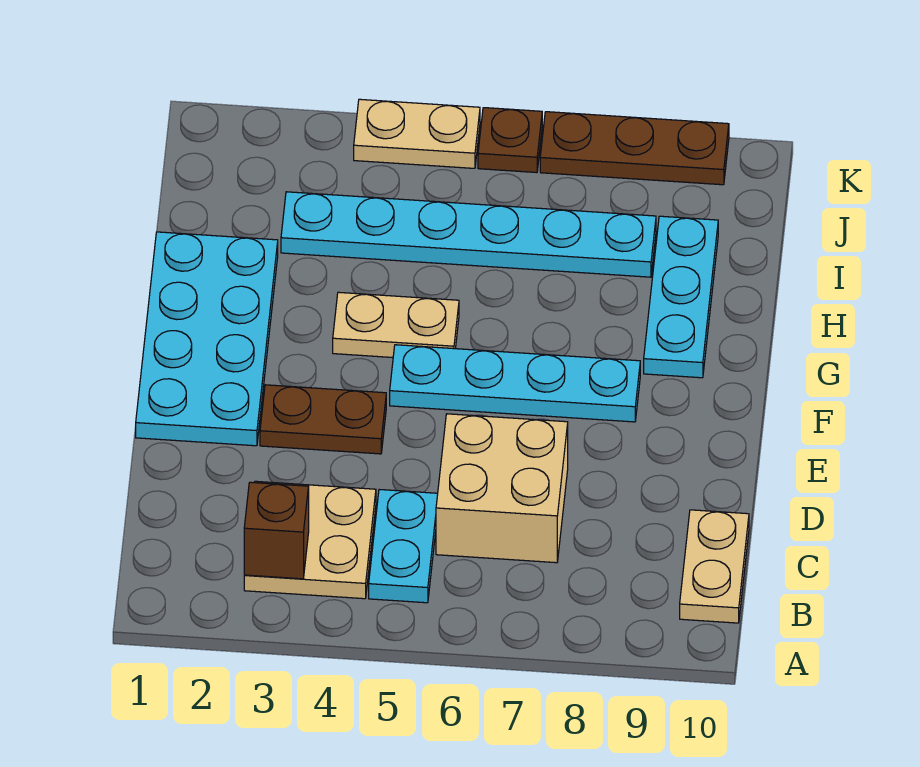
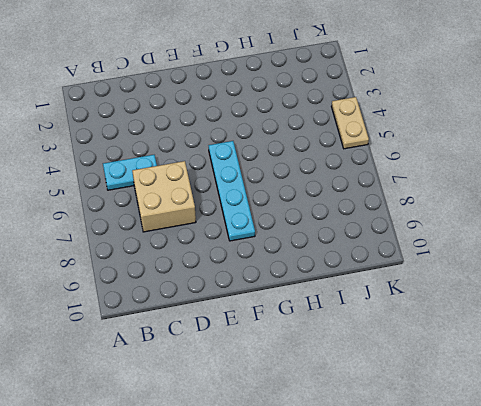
none -> tan 2x2 plate [244,481,376,599]
none -> tan 1x2 plate [680,510,749,623]
none -> cyan 2x4 plate [136,232,278,446]

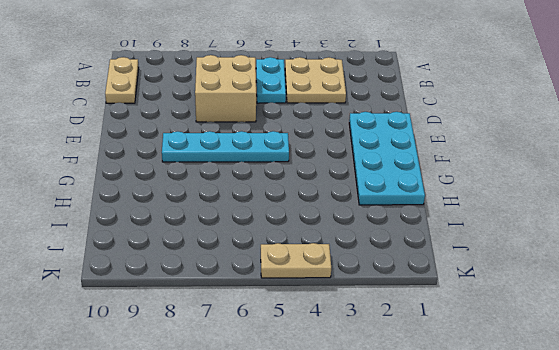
none -> brown 1x2 plate [260,385,386,454]
none -> tan 1x2 plate [333,292,459,357]
none -> cyan 1x3 plate [644,216,718,378]

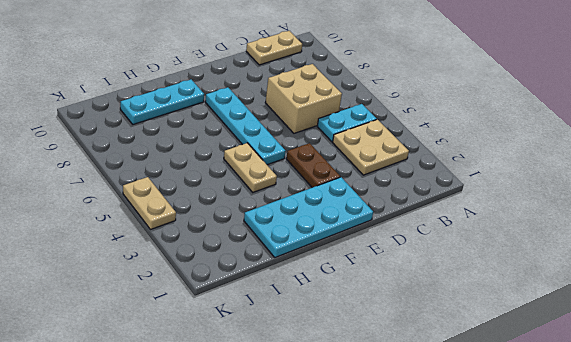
none -> cyan 1x6 plate [281,192,656,277]
none -> brown 1x1 plate [478,108,542,173]
none -> brown 1x3 plate [540,112,729,185]

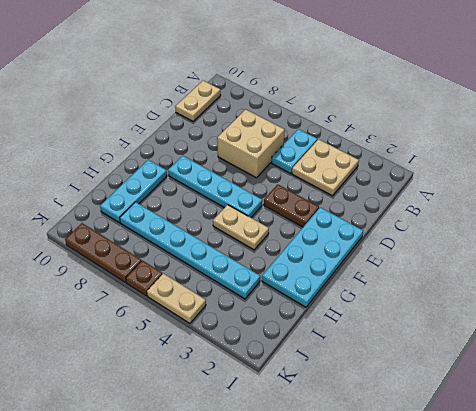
none -> brown 1x1 brick [244,482,309,579]

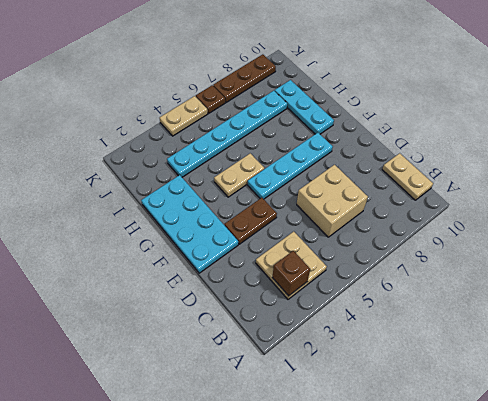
none -> cyan 1x2 plate [369,490,438,603]

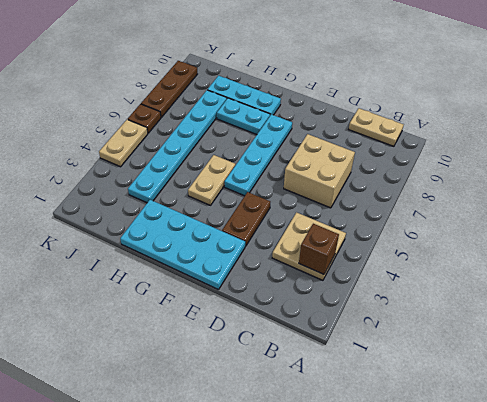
cyan 1x2 plate [217,98,270,135] -> cyan 1x2 plate moved to [369,490,438,603]

